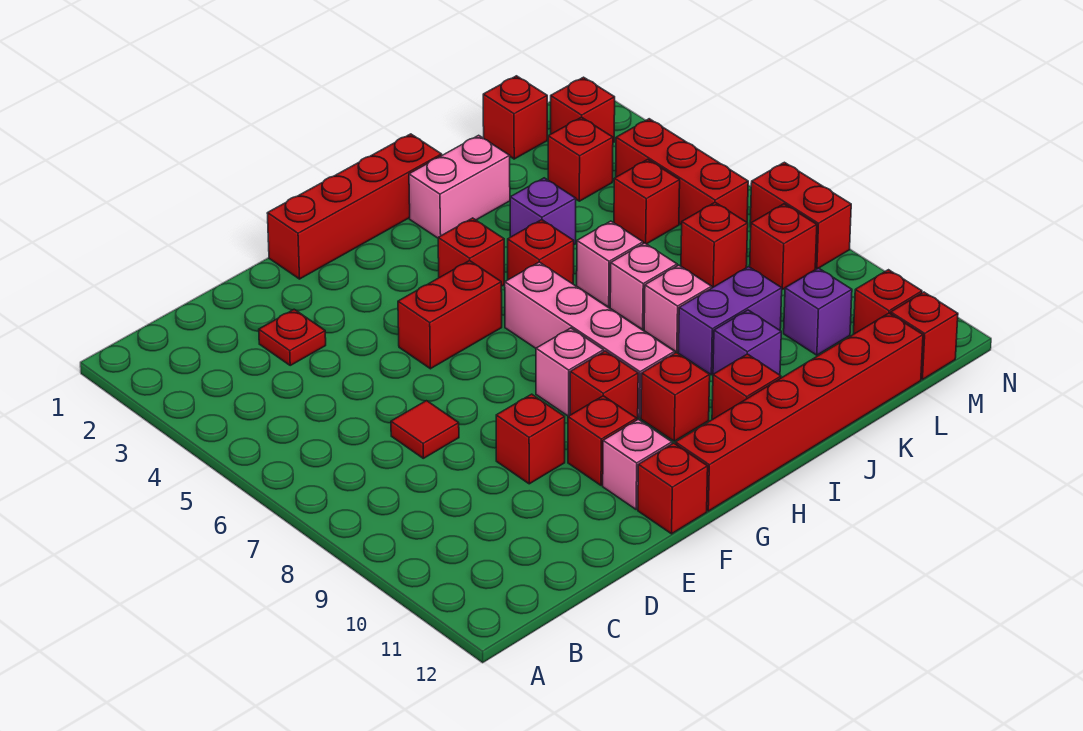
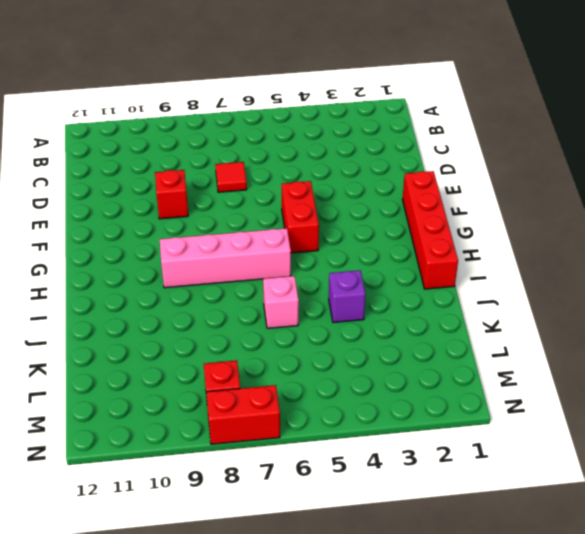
none -> red 1x1 plate [259,309,326,365]
none -> red 1x1 brick [568,396,637,485]
none -> pink 1x1 brick [603,419,672,510]
none -> red 1x1 brick [638,443,708,534]

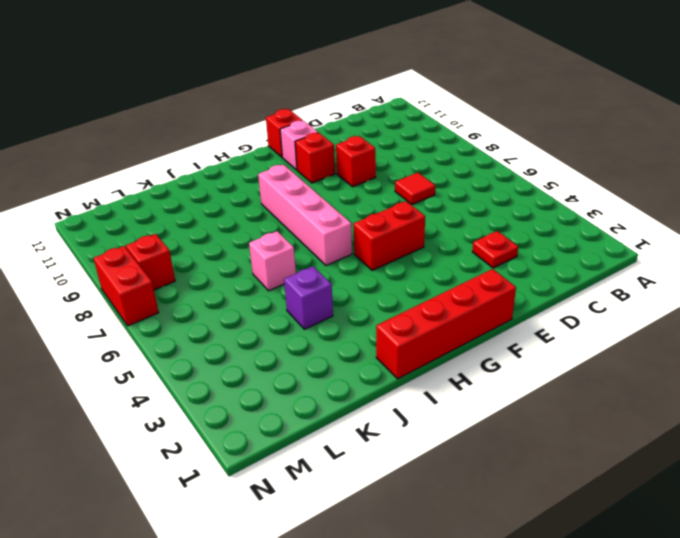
none -> pink 1x1 brick [536,328,604,416]
none -> red 1x1 brick [570,351,638,419]
none -> red 1x6 brick [675,313,923,511]
none -> red 1x1 brick [438,218,504,286]

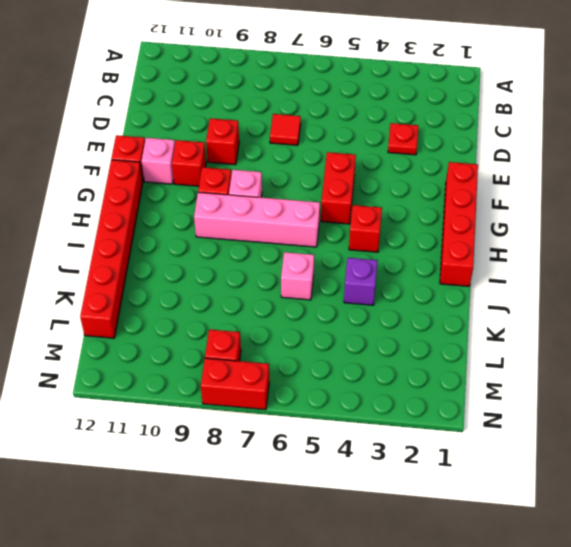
none -> red 1x1 brick [641,353,710,441]
none -> pink 1x2 brick [409,135,510,238]
none -> red 1x1 brick [508,220,574,284]
none -> red 1x1 brick [712,354,781,420]

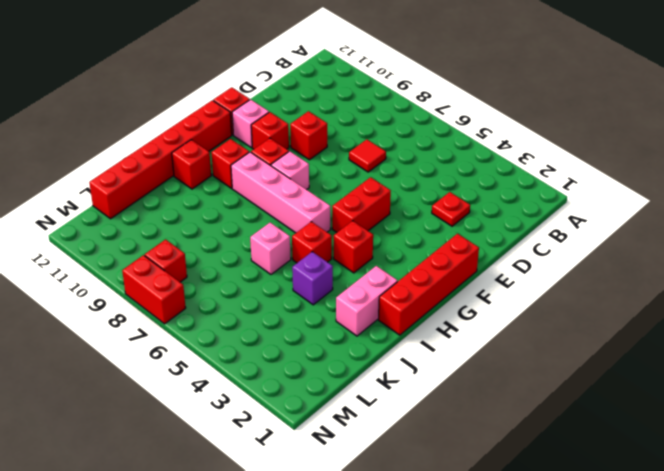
none -> pink 1x1 brick [610,243,677,329]
none -> pink 1x1 brick [644,265,712,352]
none -> purple 1x2 brick [678,267,782,375]
none -> purple 1x1 brick [713,310,781,375]

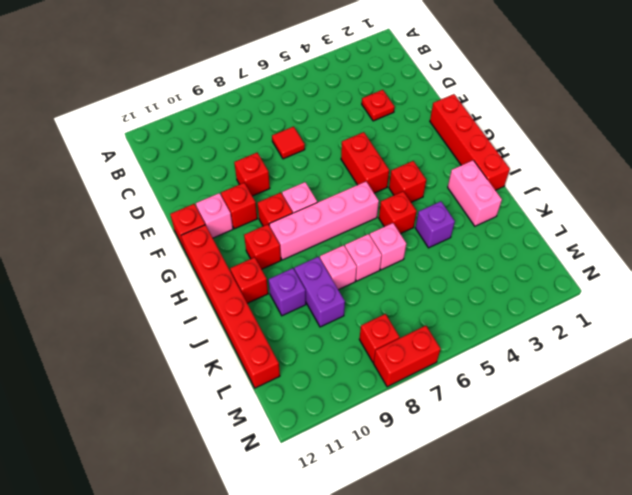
none -> red 1x1 brick [483,76,547,159]
none -> red 1x1 brick [548,117,613,201]
none -> red 1x1 brick [614,159,680,244]
none -> red 1x1 brick [681,202,748,288]

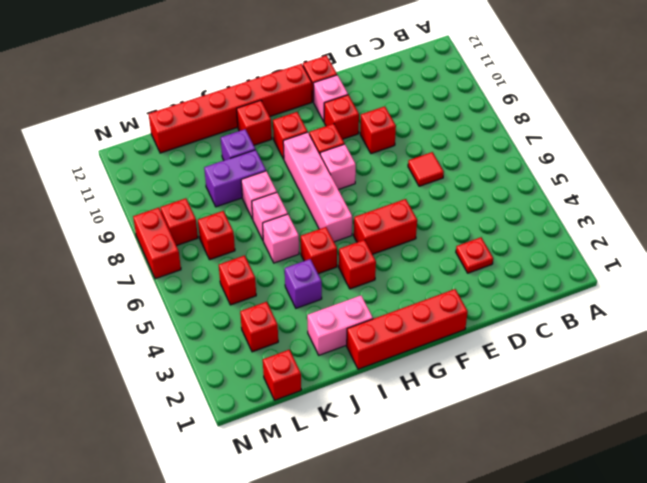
none -> purple 1x1 brick [784,268,852,355]
none -> red 1x1 brick [551,77,615,143]
none -> red 1x3 brick [616,119,748,225]
none -> red 1x1 brick [854,270,922,334]

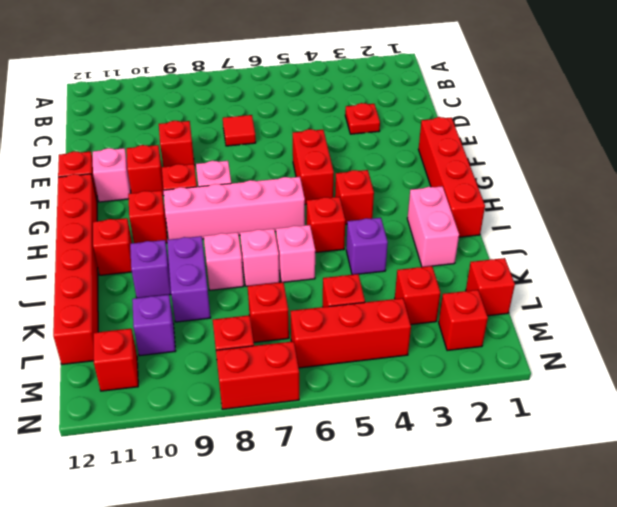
none -> red 1x1 brick [891,292,958,380]

